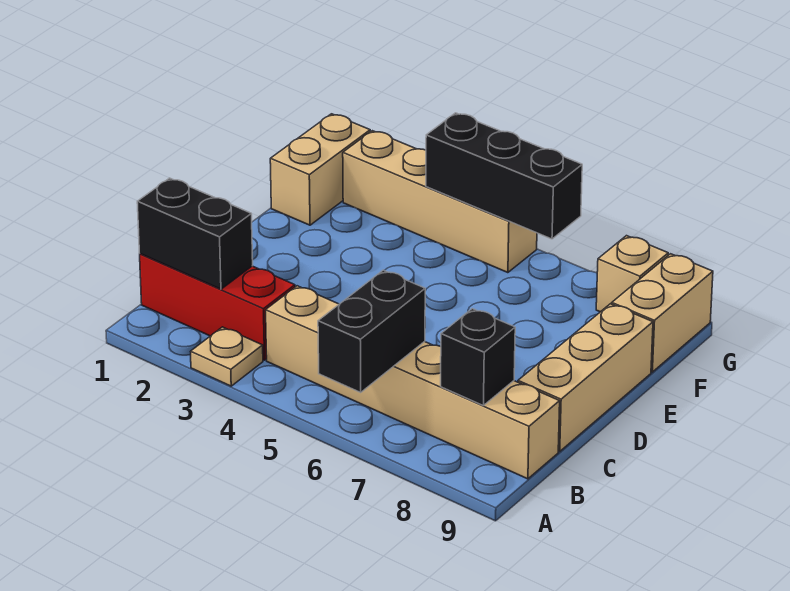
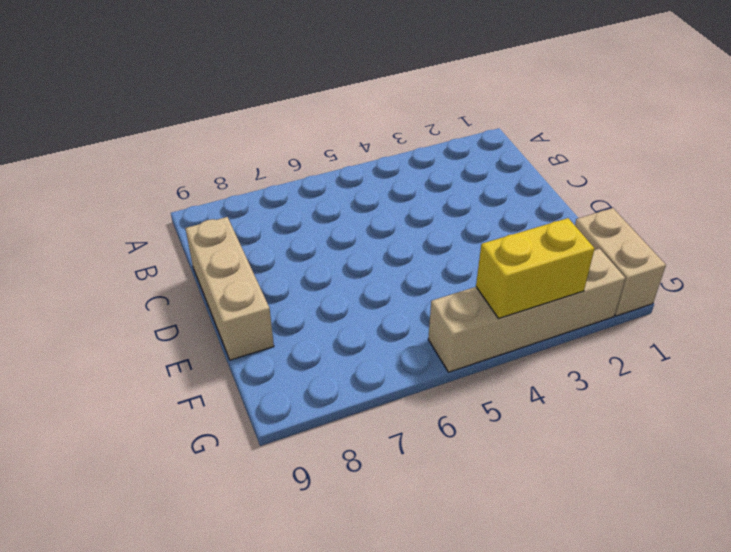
yellow 1x2 brick [476,218,595,318] -> black 1x3 brick [426,113,582,239]
none -> tan 1x1 plate [191,327,263,386]
none -> red 1x3 brick [140,254,295,360]
none -> tan 1x6 brick [266,286,560,479]

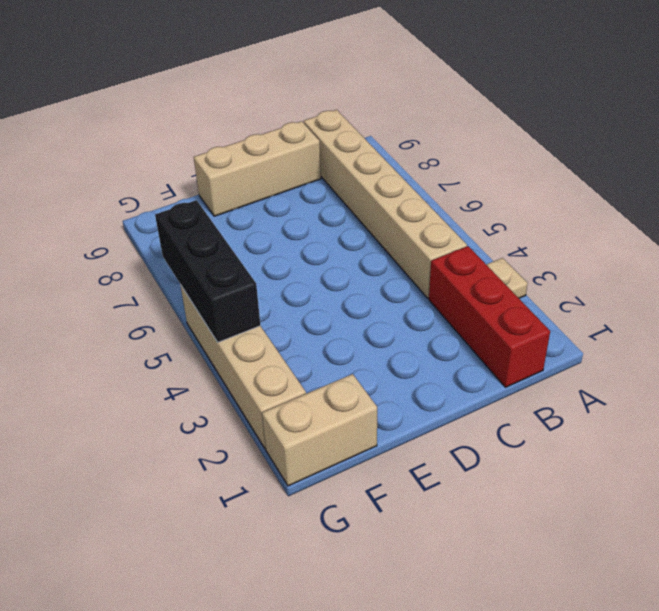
none -> tan 1x2 brick [612,254,713,372]
none -> tan 1x1 brick [596,236,668,312]
none -> black 1x2 brick [318,270,425,392]

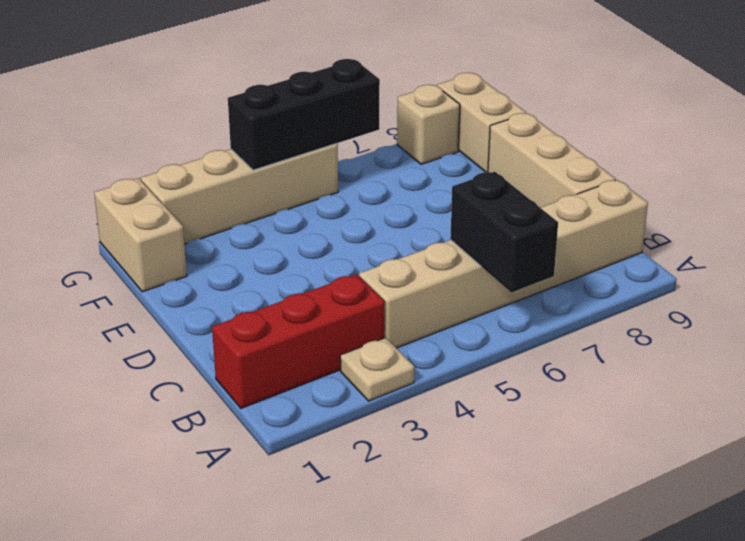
none -> black 1x2 brick [137,178,253,289]
none -> black 1x1 brick [441,309,515,406]

